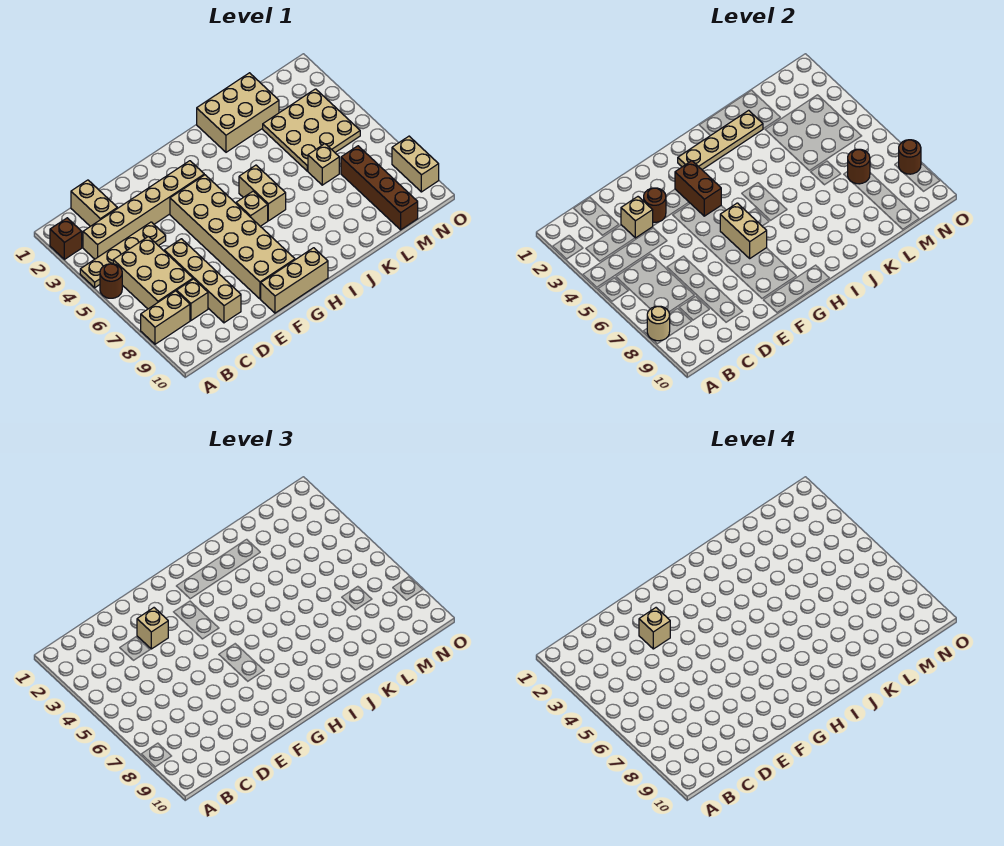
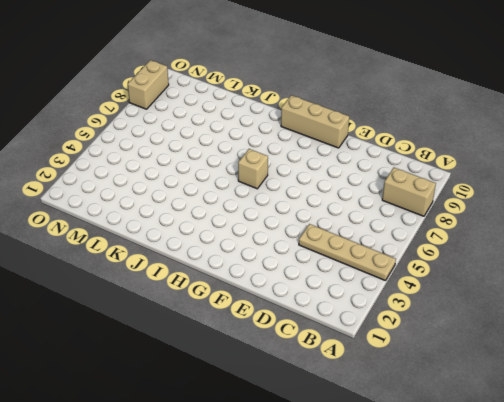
none -> brown 1x1 brick [50,218,82,259]
none -> brown 1x1 round brick [100,264,122,298]
none -> tan 1x6 brick [83,161,204,259]

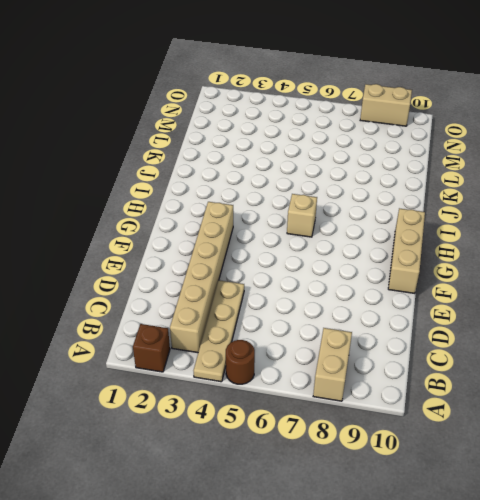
none -> tan 2x3 brick [113,236,193,309]
none -> tan 1x2 brick [71,180,117,226]
none -> tan 1x1 brick [177,279,208,320]

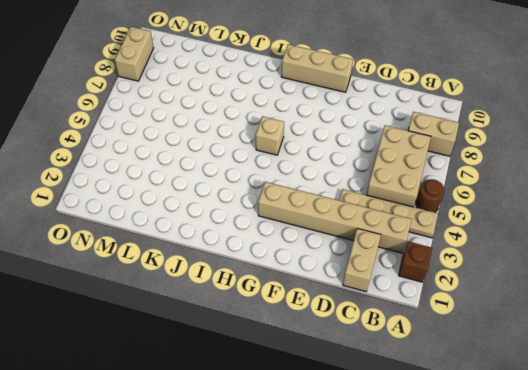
none -> tan 1x1 brick [177,279,208,320]
none -> tan 1x4 brick [164,239,241,323]
none -> tan 2x6 brick [170,175,295,299]

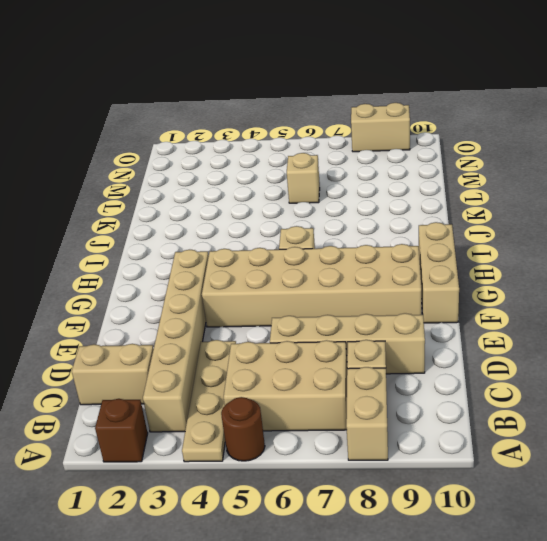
none -> tan 1x2 brick [239,165,286,221]
none -> tan 2x3 brick [197,73,279,152]
none -> tan 3x3 plate [263,89,360,171]

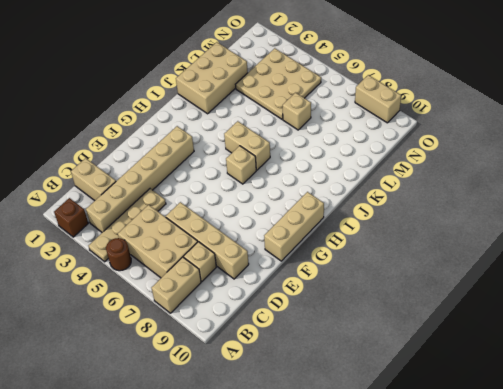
none -> tan 2x6 brick [170,175,295,299]
none -> brown 1x4 brick [341,146,418,230]
none -> tan 1x1 round brick [647,306,670,341]

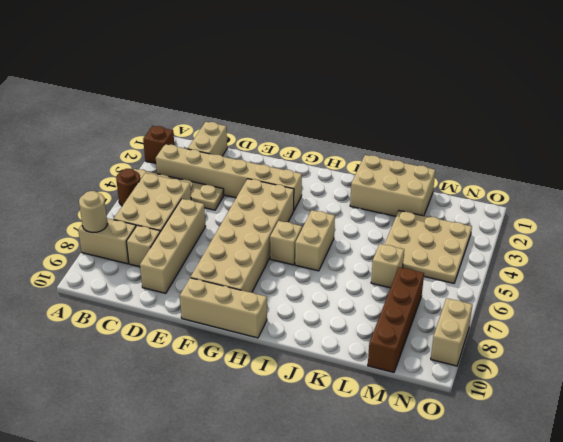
none -> tan 1x1 brick [621,197,653,238]
none -> brown 1x1 round brick [644,188,666,222]
none -> brown 1x2 brick [675,161,721,216]

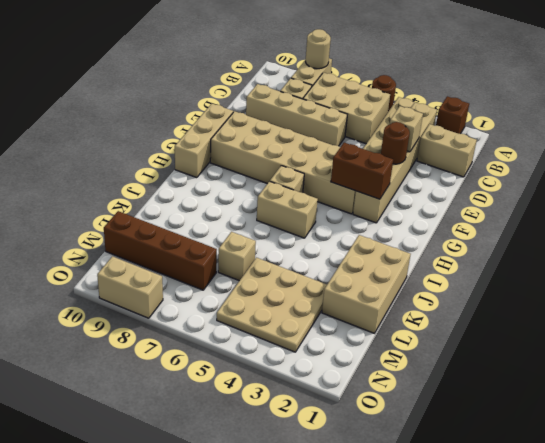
none -> tan 1x2 brick [720,203,767,258]
none -> tan 1x4 plate [678,110,763,170]
none -> brown 1x1 round brick [848,149,870,184]

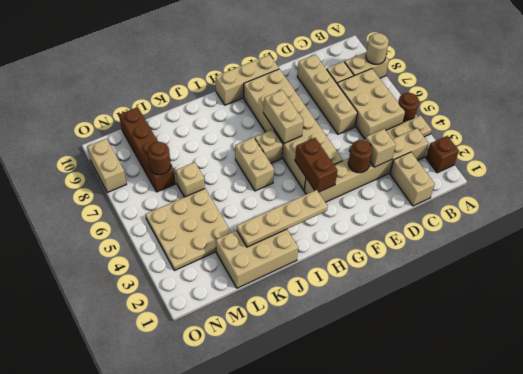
none -> brown 1x1 round brick [899,140,921,174]
none -> tan 1x1 brick [137,608,168,649]
none -> tan 1x1 brick [639,608,670,649]

